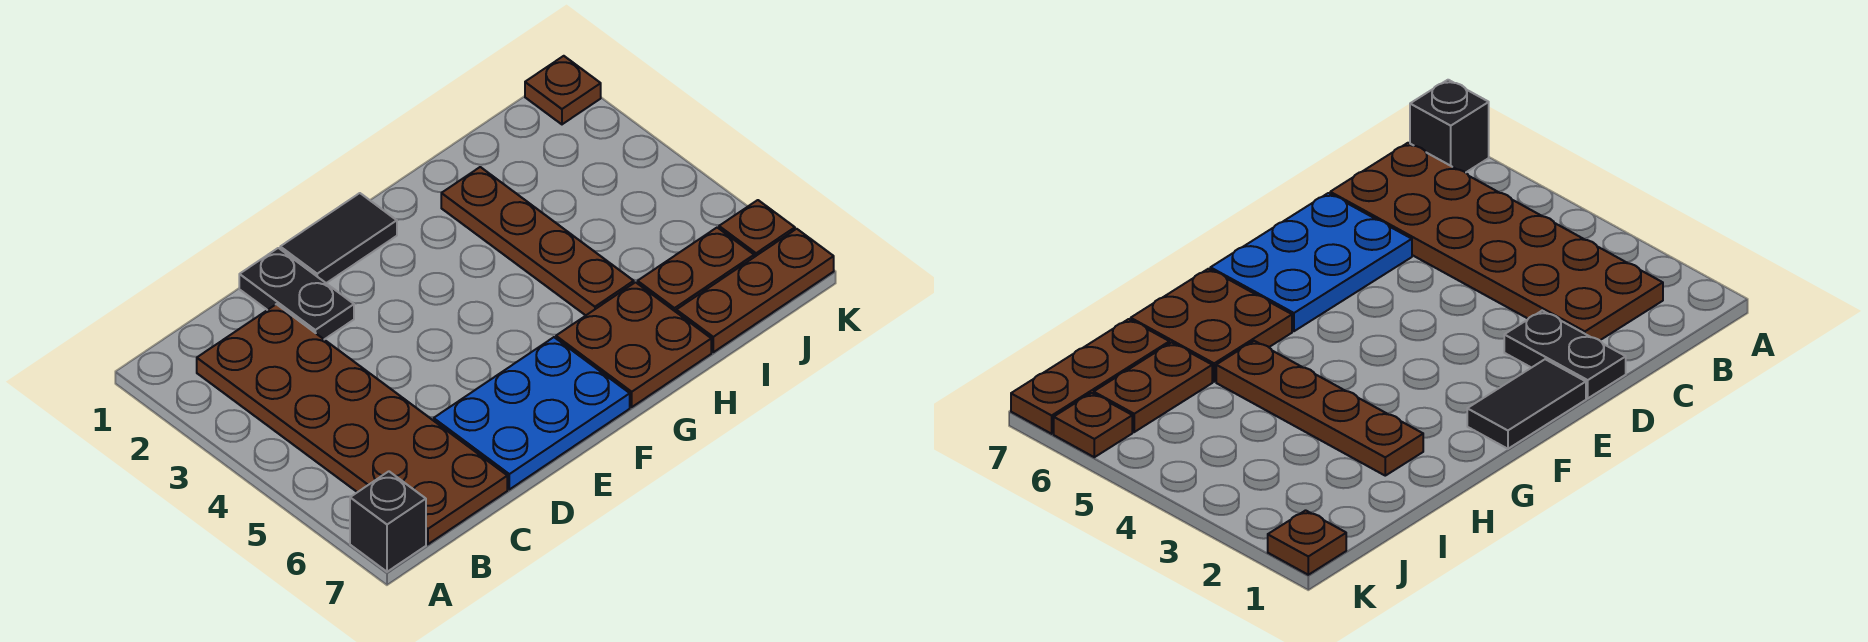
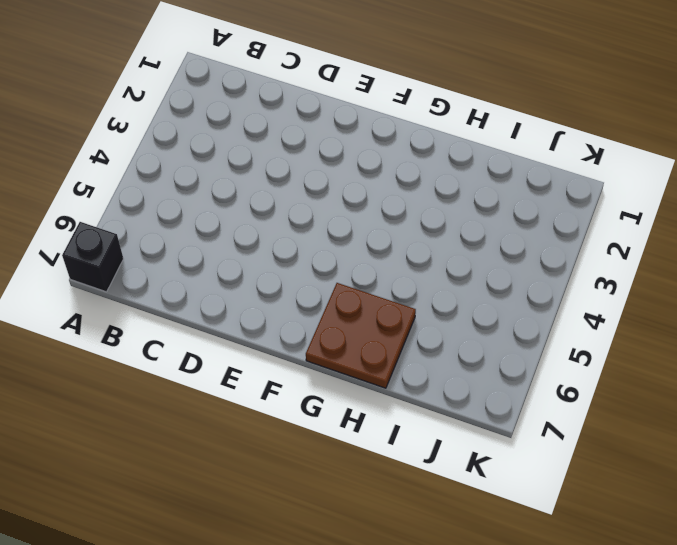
none -> brown 2x6 plate [197,304,507,544]
none -> black 1x2 plate [239,248,354,340]

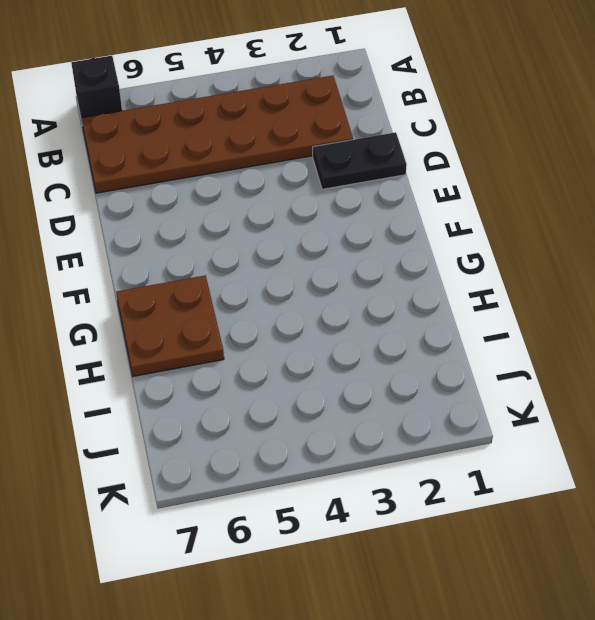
none -> blue 2x3 plate [434,337,630,489]
none -> black 1x2 tile [280,193,397,283]

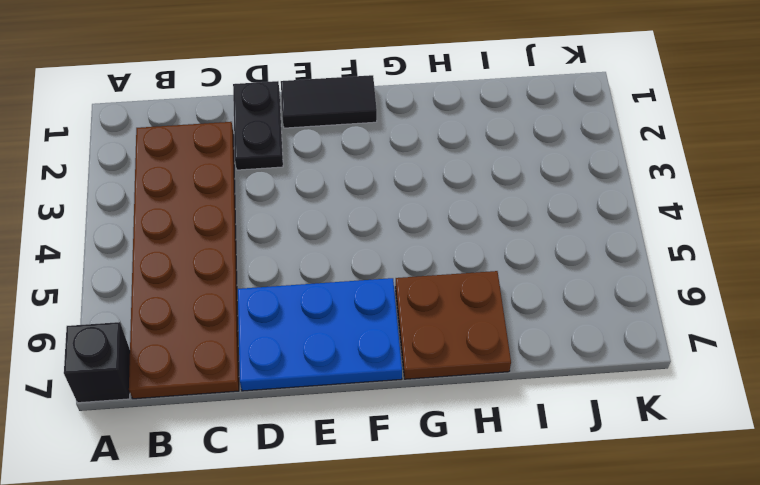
none -> brown 1x4 plate [441,167,634,315]
none -> brown 1x2 plate [638,228,754,312]

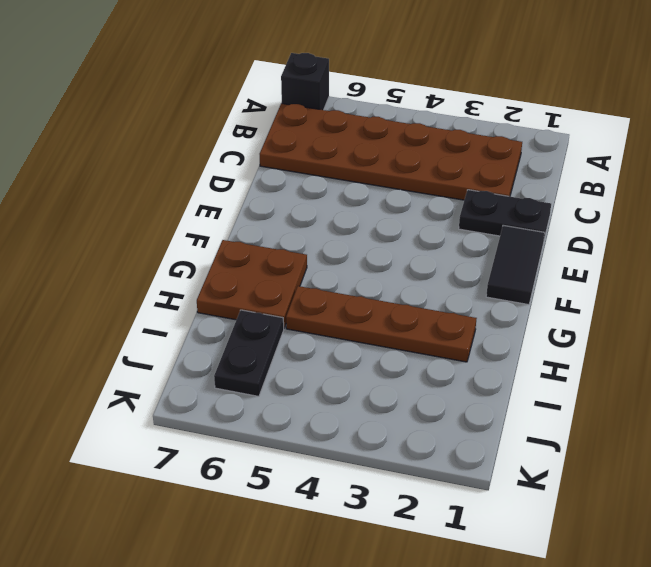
black 1x2 plate [214,310,284,396] -> brown 1x2 plate [638,228,754,312]
none -> blue 2x3 plate [434,337,630,489]
none -> brown 1x3 plate [676,229,834,352]

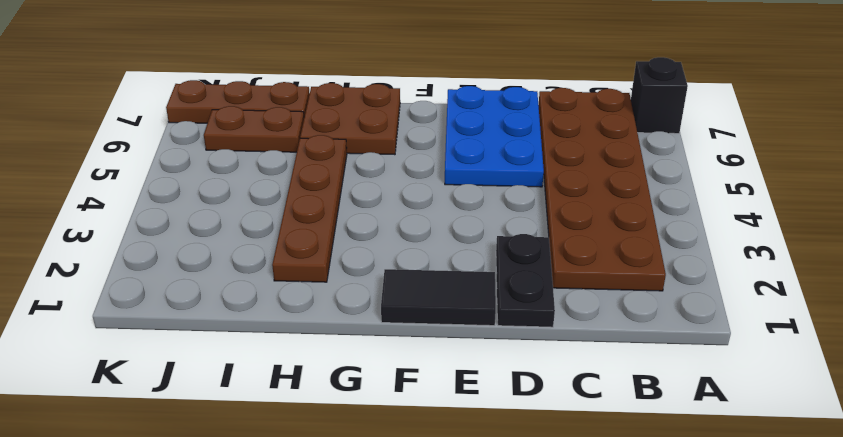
blue 2x3 plate [445,86,544,187] -> blue 2x3 plate turned to [434,337,630,489]
none -> brown 1x1 plate [525,56,601,124]
none -> brown 1x1 plate [719,200,795,257]

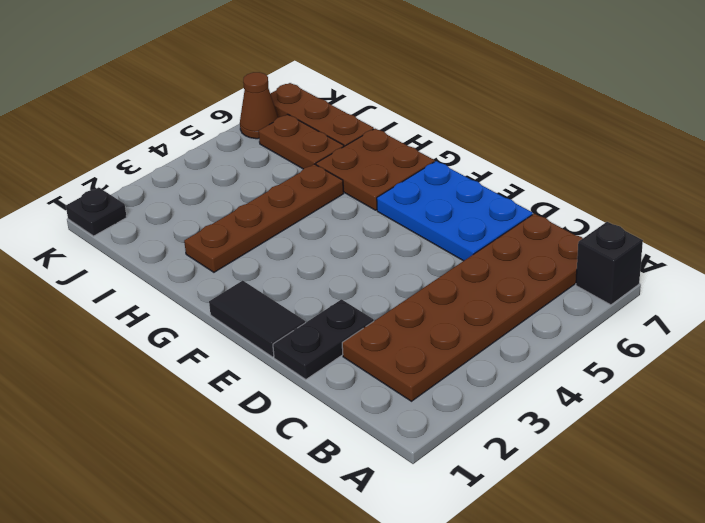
black 1x1 plate [66,187,127,236] -> brown 1x1 plate [525,56,601,124]
brown 1x1 cone [240,72,278,139] -> brown 1x1 plate [719,200,795,257]

